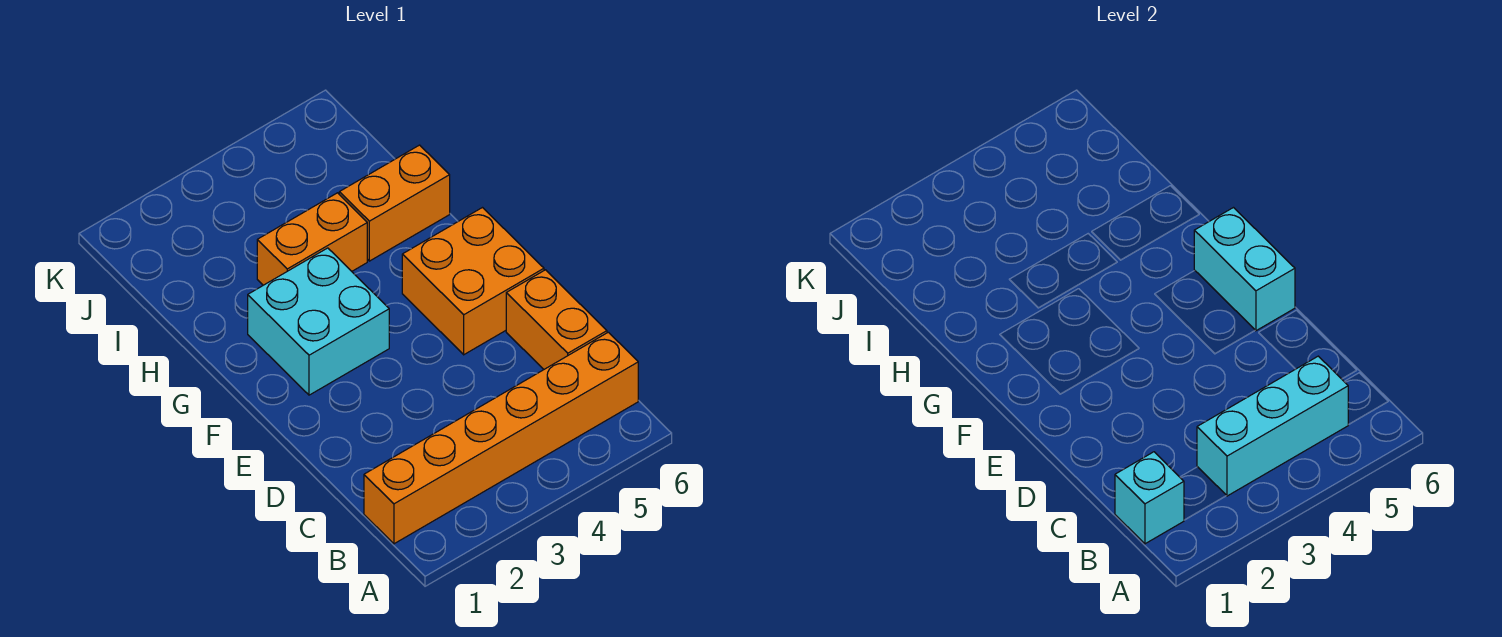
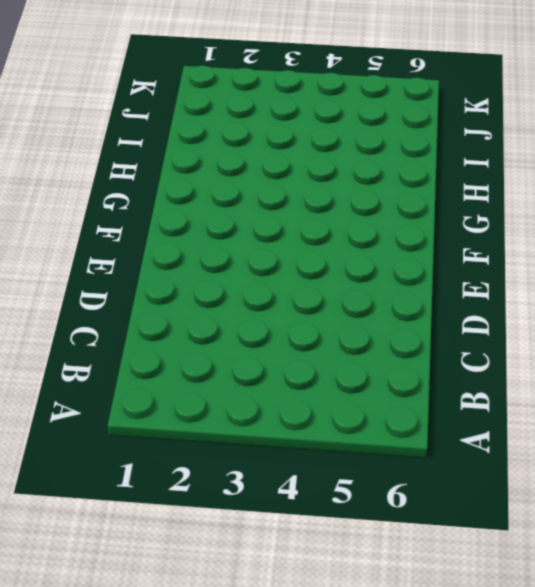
none -> orange 1x6 brick [364,332,638,544]
none -> orange 1x2 brick [506,270,607,369]

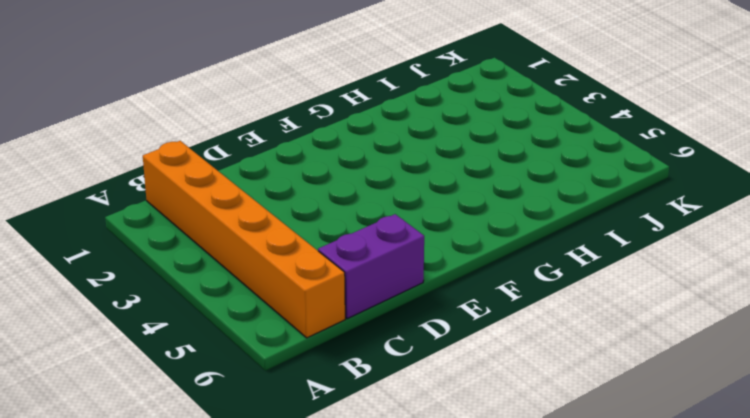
purple 1x2 brick [318,214,424,319] -> orange 1x2 brick [506,270,607,369]
none -> orange 2x2 brick [402,208,544,355]
none -> cyan 2x2 brick [248,248,389,395]

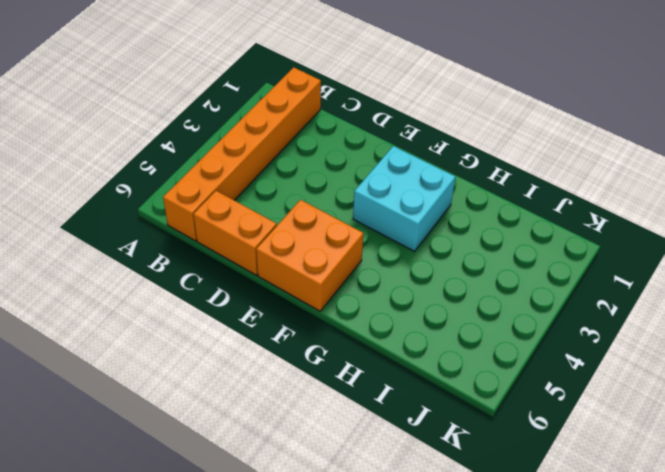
none -> orange 1x2 brick [257,193,367,285]
none -> orange 1x2 brick [339,145,450,261]

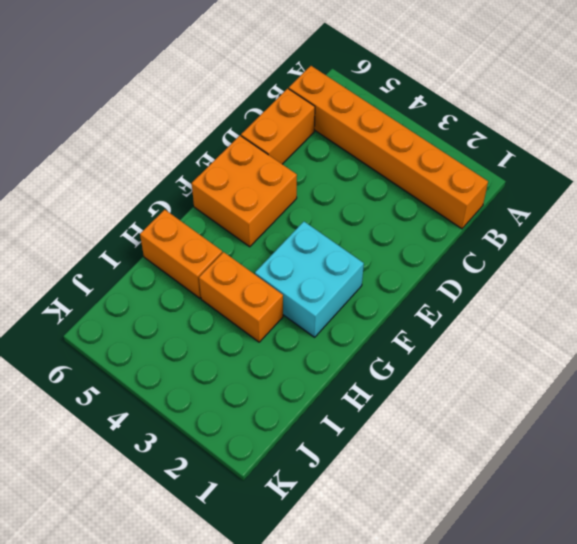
none -> cyan 1x1 brick [1115,452,1184,544]
none -> cyan 1x3 brick [1197,356,1349,496]

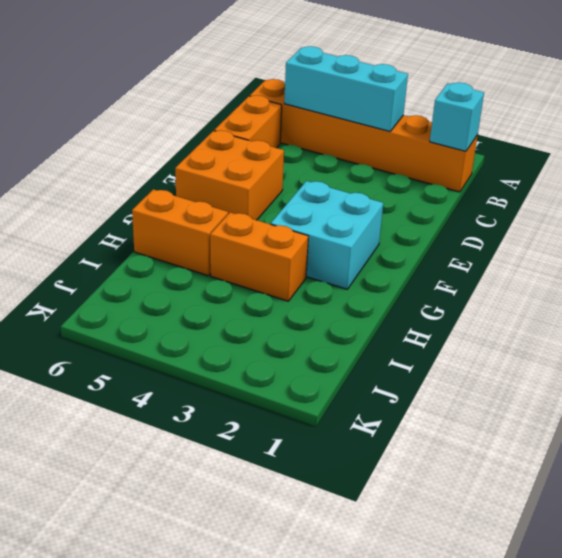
none -> cyan 1x2 brick [1194,208,1295,331]

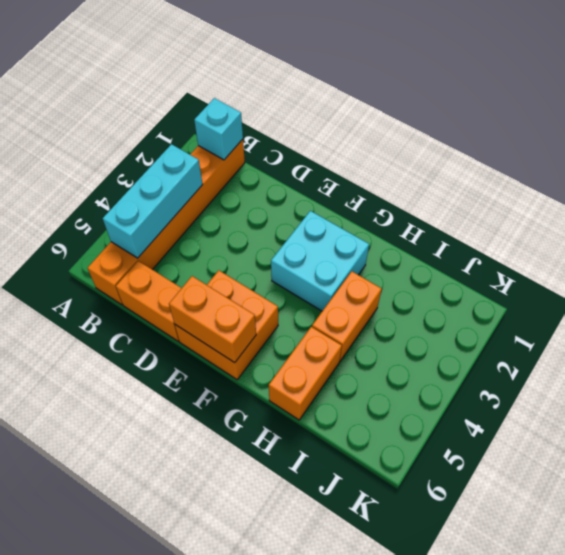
orange 1x2 brick [169,276,256,363] -> cyan 1x2 brick [1194,208,1295,331]

